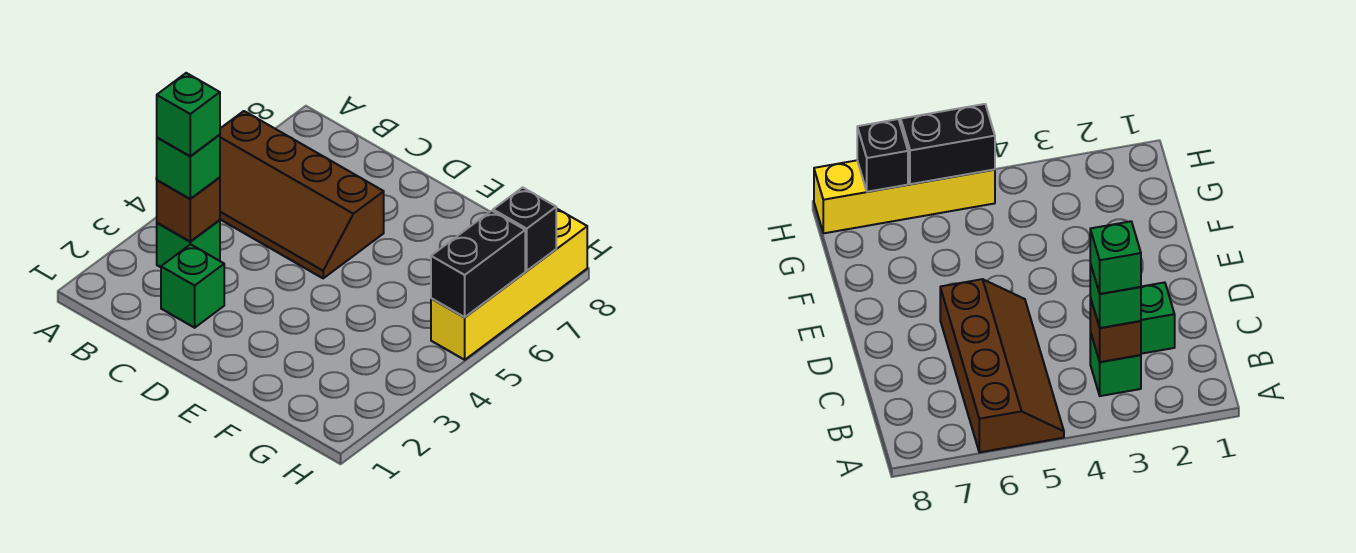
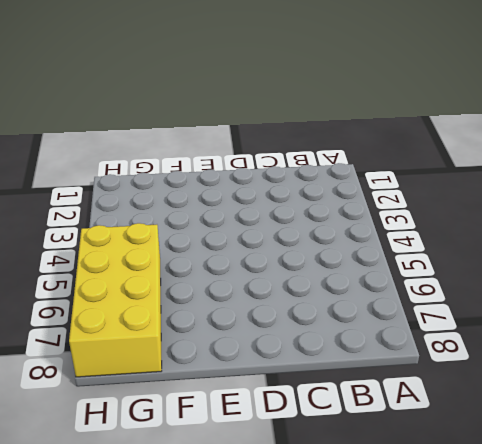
yellow 2x4 brick [69,223,162,377] -> yellow 1x4 brick [431,208,587,360]
none -> brown 2x4 slope [220,111,384,278]
none -> green 1x1 brick [157,220,220,267]

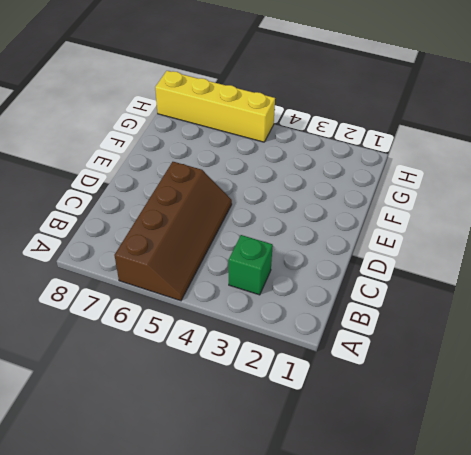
none -> green 1x1 brick [161,244,224,328]
none -> brown 1x1 brick [157,177,220,242]

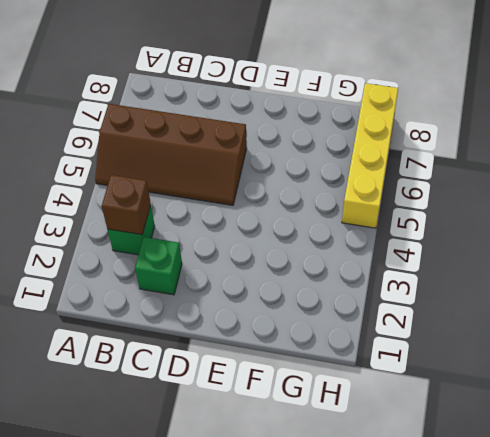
none -> black 1x2 brick [431,211,525,317]
none -> black 1x1 brick [493,187,556,271]

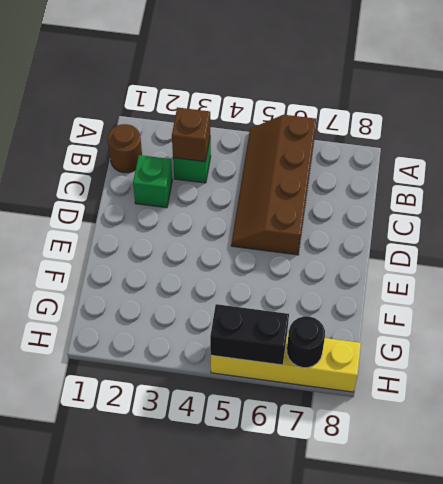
brown 1x1 round brick [108,124,142,173] -> none
black 1x1 round brick [287,316,325,368] -> black 1x1 brick [493,187,556,271]
none -> green 1x1 brick [157,135,220,199]
none -> green 1x1 brick [157,73,220,156]

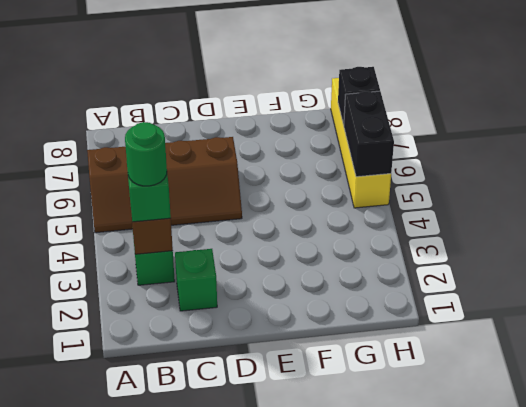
green 1x1 round brick [125,122,167,186] -> green 1x1 brick [157,73,220,156]

